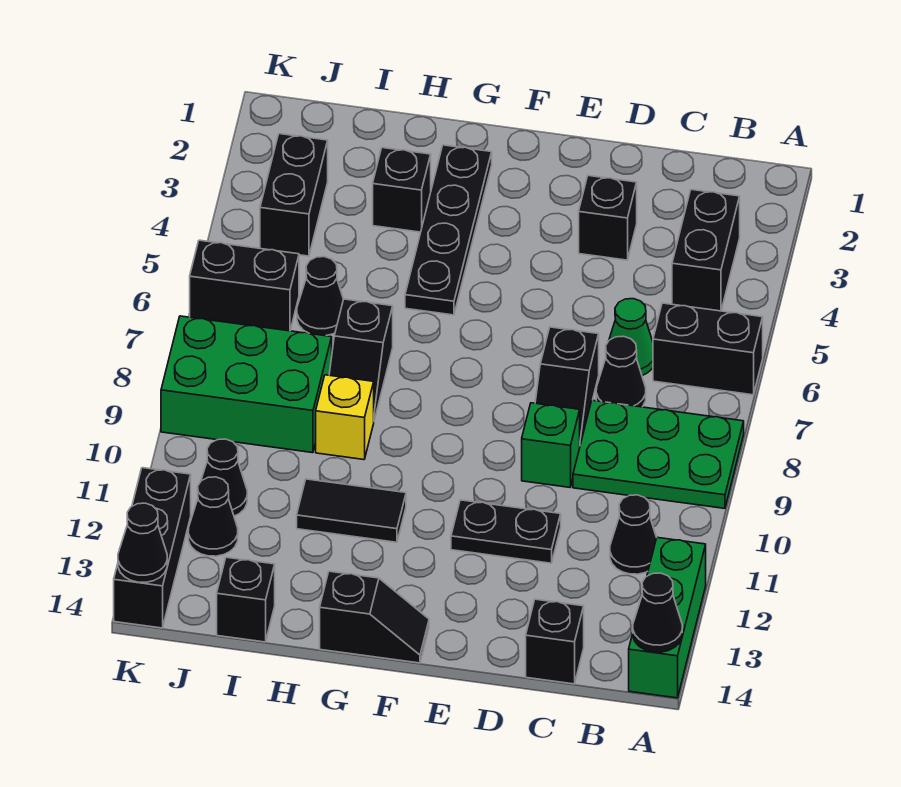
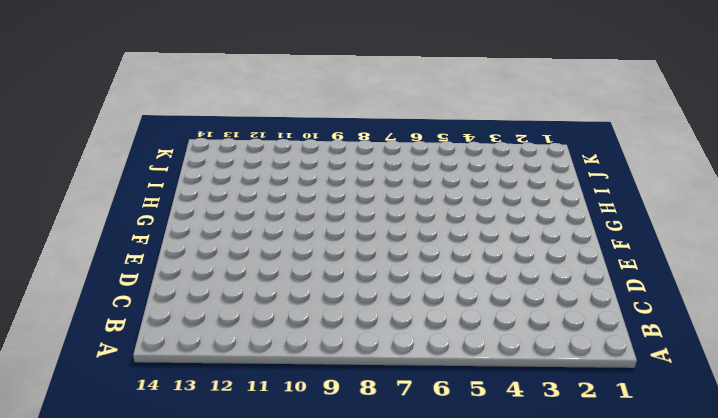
none -> black 1x2 brick [653,303,763,395]
none -> green 2x3 plate [573,400,744,508]
none -> green 1x3 brick [629,538,706,698]

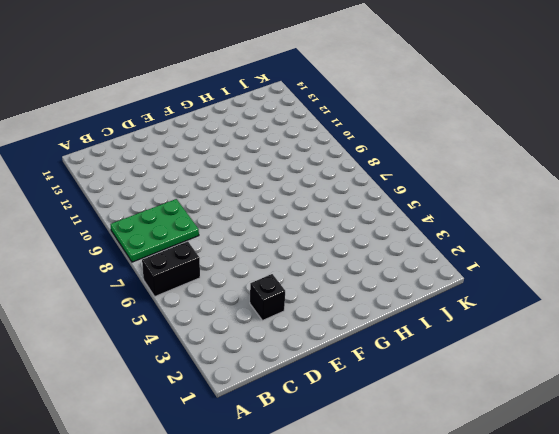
none -> green 1x3 brick [629,538,706,698]
none -> black 1x2 brick [672,190,740,311]
none -> black 1x1 cone [610,495,657,574]

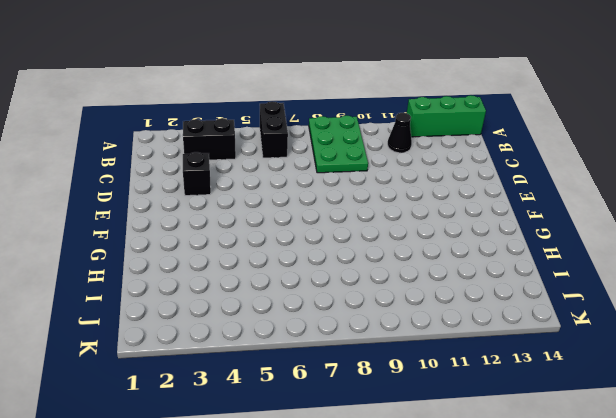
none -> green 1x1 cone [609,299,653,376]
none -> black 1x1 cone [596,336,646,407]
none -> black 1x1 brick [526,599,584,684]

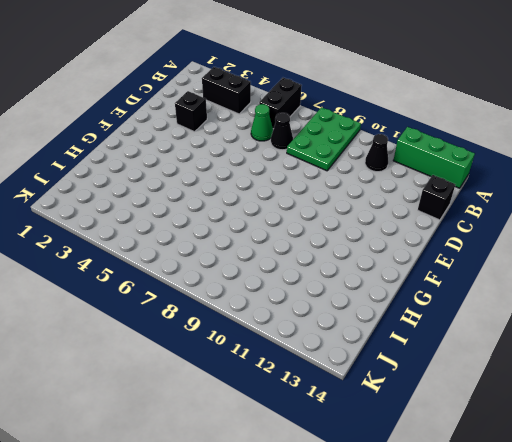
none -> black 1x2 slope [535,327,599,445]
none -> green 1x1 brick [522,403,580,487]
none -> black 1x2 plate [451,500,561,563]

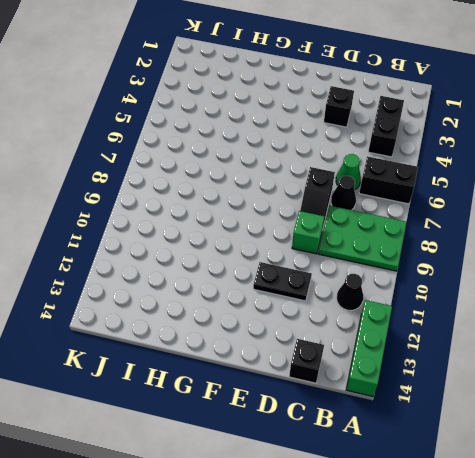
none -> black 1x2 slope [320,571,429,663]
none -> black 1x4 plate [405,145,492,315]
none -> black 1x2 tile [297,479,406,542]

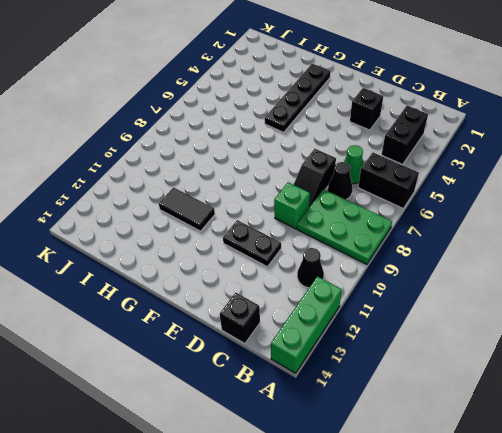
none -> black 1x2 slope [320,571,429,663]
none -> black 1x1 brick [373,148,431,232]
none -> black 1x2 slope [329,299,393,420]

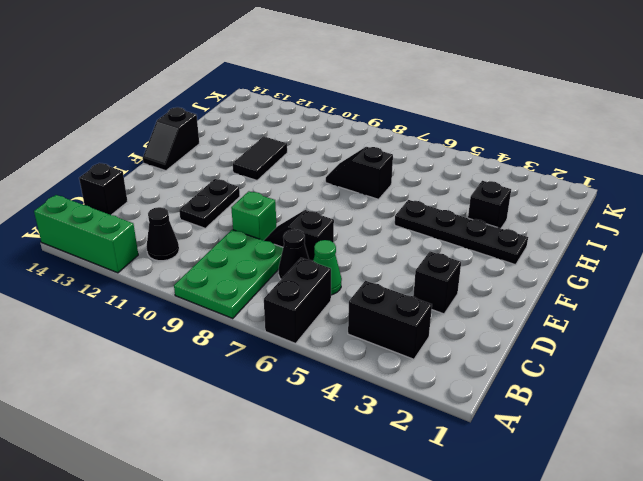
none -> yellow 1x1 brick [316,375,374,460]
none -> black 1x1 cone [297,257,343,336]
none -> green 2x3 brick [161,316,332,453]

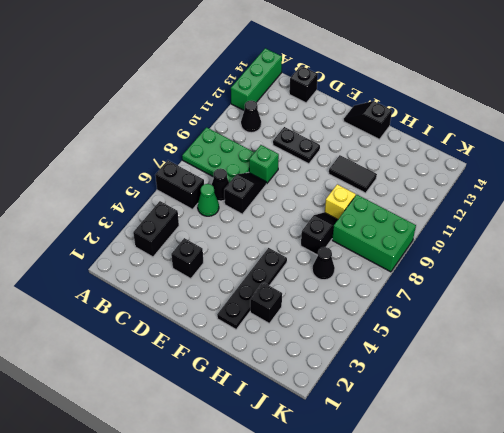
none -> black 1x1 brick [217,557,275,642]
none -> black 1x2 brick [260,134,328,256]
none -> black 1x2 brick [190,240,299,331]

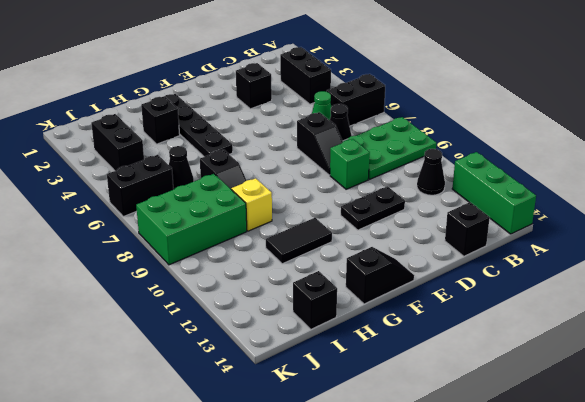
none -> black 1x1 cone [201,439,247,516]
none -> black 1x1 cone [188,477,238,556]
none -> black 1x3 brick [114,468,191,628]

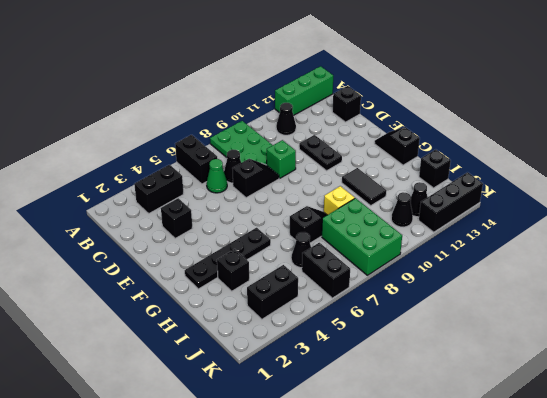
none -> black 1x1 cone [633,573,682,652]
none -> black 1x1 cone [118,503,167,582]

